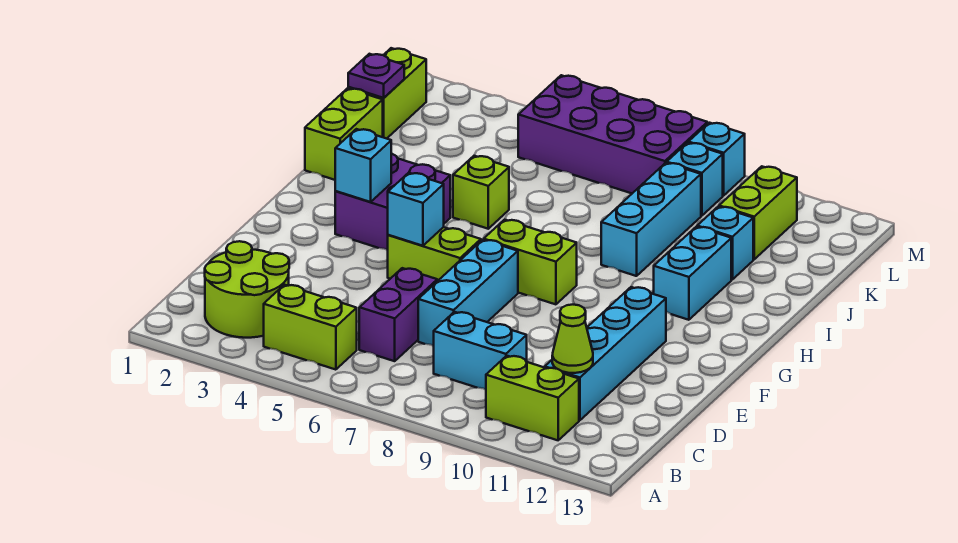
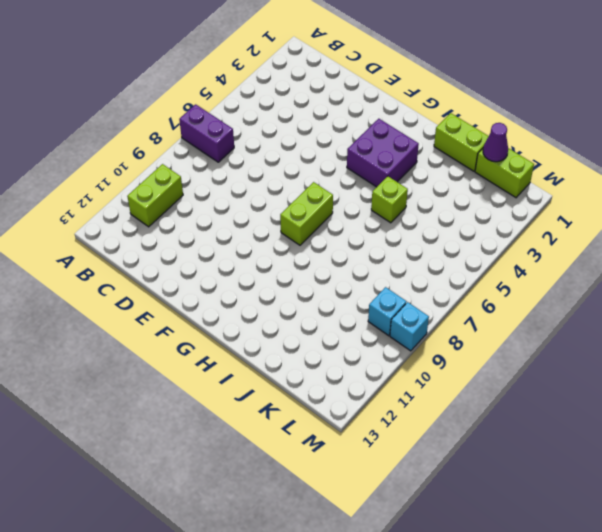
purple 1x2 brick [179,104,234,162] -> purple 1x2 brick moved to [359,268,437,361]
purple 1x1 cone [483,123,508,162] -> purple 1x1 plate [348,54,404,98]
none -> lime 2x2 round brick [205,241,289,338]
none -> lime 1x2 brick [264,285,357,370]
none -> cyan 1x2 brick [434,312,527,390]

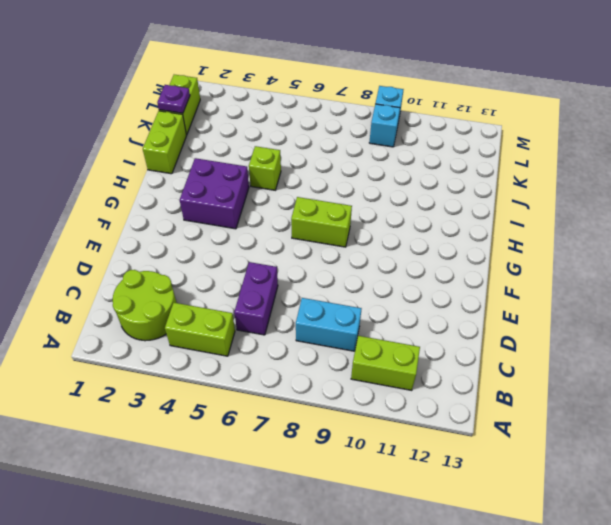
none -> cyan 1x4 brick [545,287,666,420]
none -> cyan 1x3 brick [418,240,518,346]
none -> lime 1x2 brick [388,227,481,281]

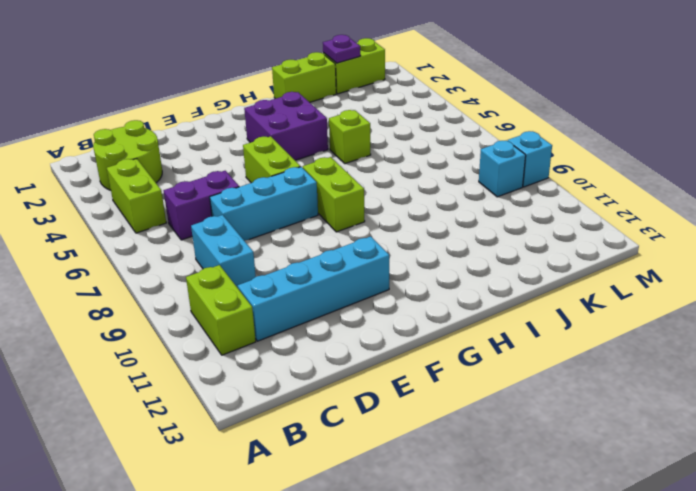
none -> cyan 1x2 brick [654,227,731,320]
none -> cyan 1x3 brick [601,163,701,276]
none -> cyan 1x1 brick [697,207,753,280]

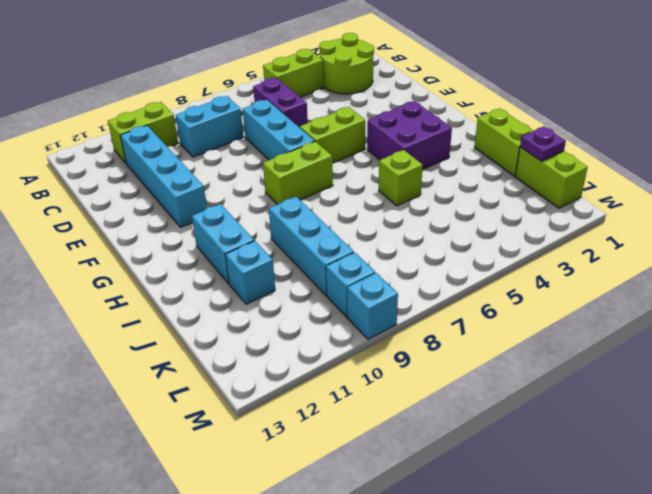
none -> lime 1x2 brick [719,166,797,259]
none -> purple 2x4 brick [518,75,707,193]
none -> lime 1x1 cone [552,305,593,373]

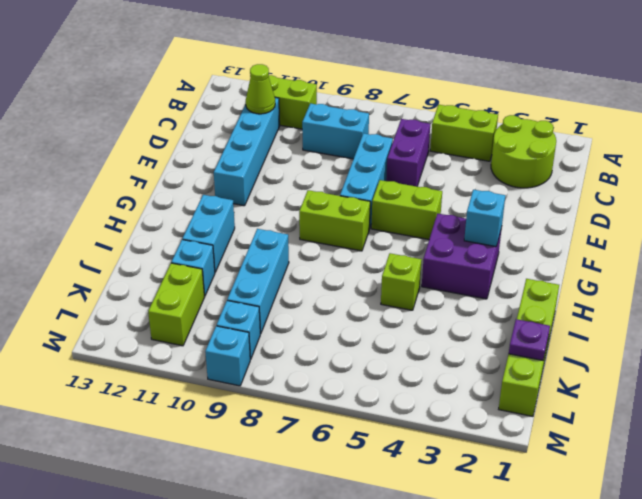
none -> purple 2x4 brick [518,75,707,193]
none -> cyan 1x1 brick [388,173,444,246]

